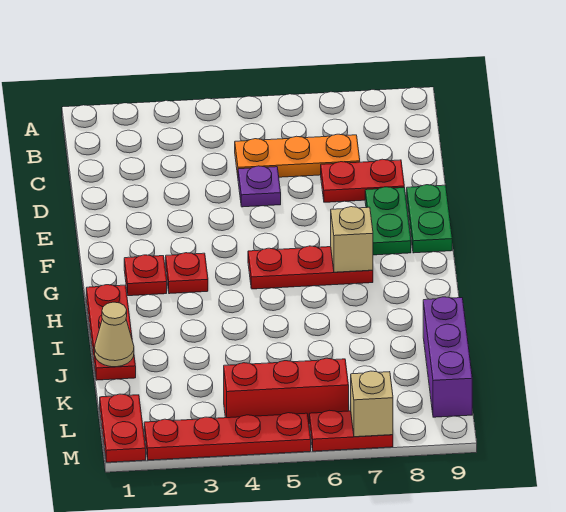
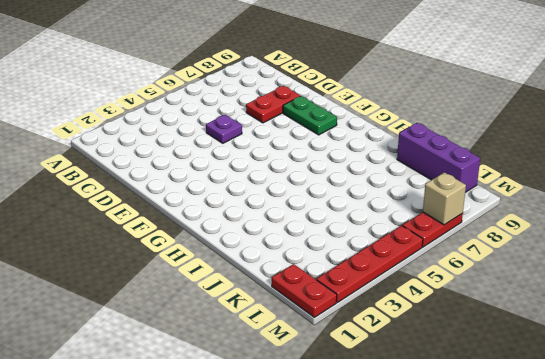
none -> orange 1x3 plate [235,134,360,177]
none -> green 1x2 plate [407,185,452,253]
none -> red 1x1 plate [124,255,167,296]

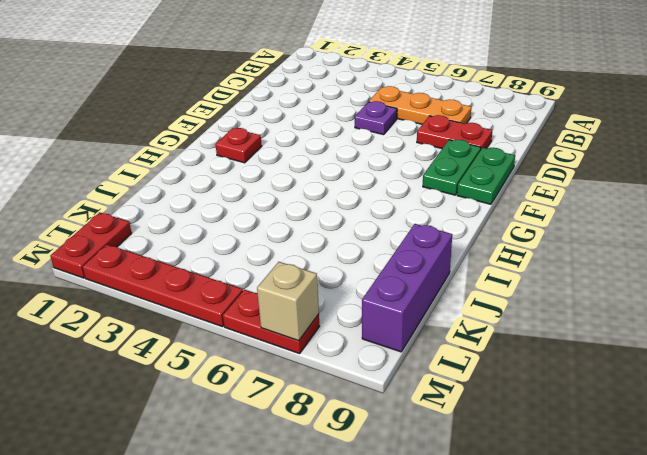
none -> red 1x1 plate [166,253,208,294]
none -> red 1x3 plate [248,246,373,289]
none -> red 1x3 plate [86,285,136,380]

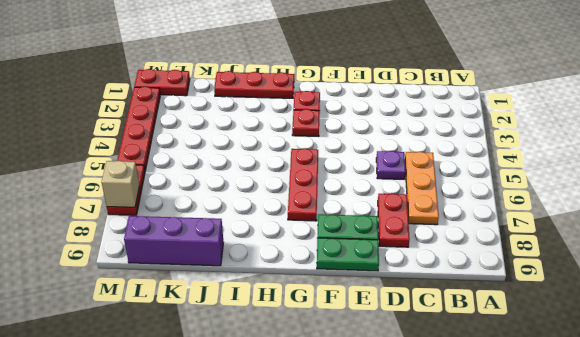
none -> red 1x3 brick [224,358,349,422]
none -> tan 1x1 brick [331,207,373,272]
none -> tan 1x1 cone [95,302,134,367]

